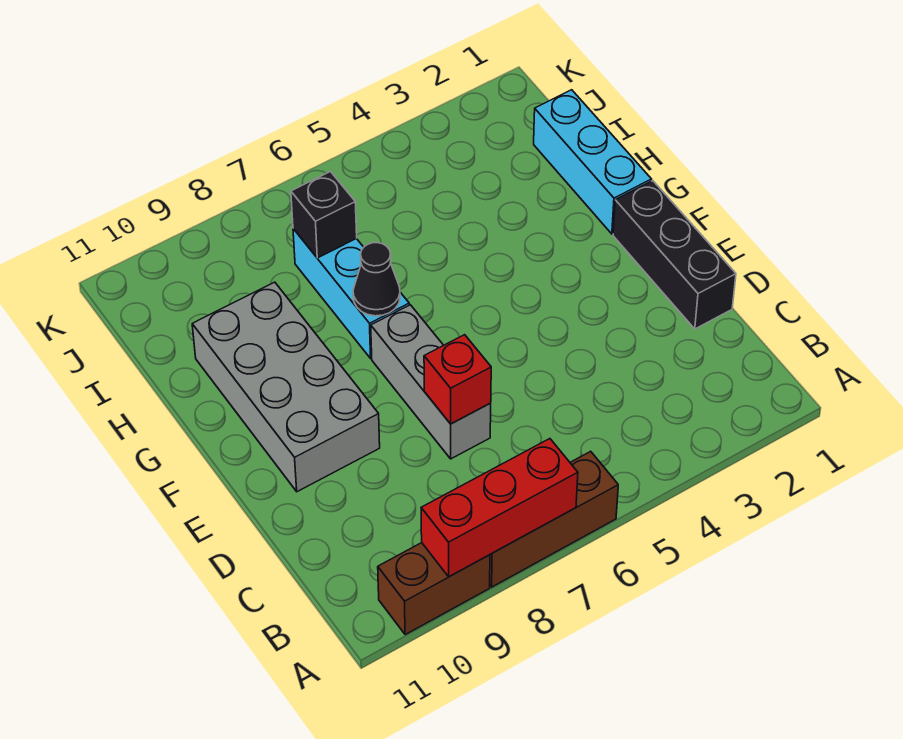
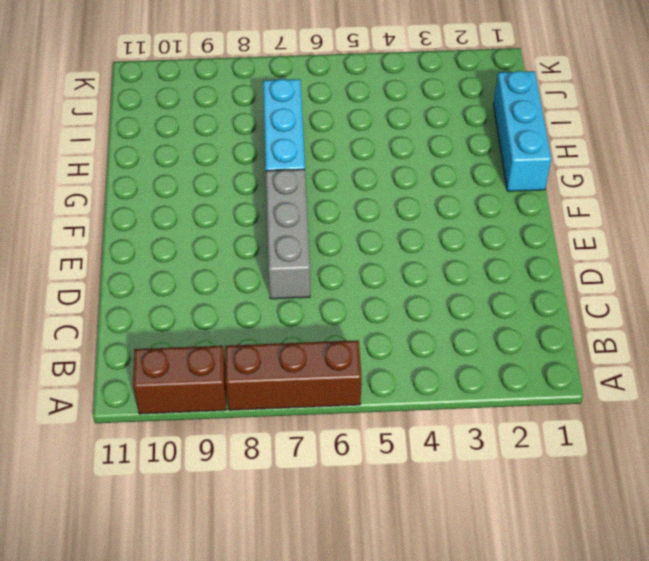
none -> black 1x3 brick [613,181,736,329]
none -> grey 2x4 brick [192,282,380,492]

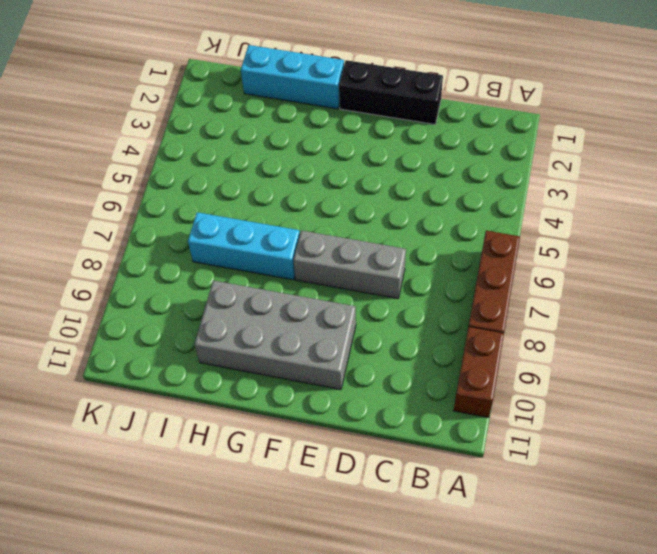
none -> red 1x3 brick [421,439,578,577]
none -> red 1x1 brick [424,335,491,424]

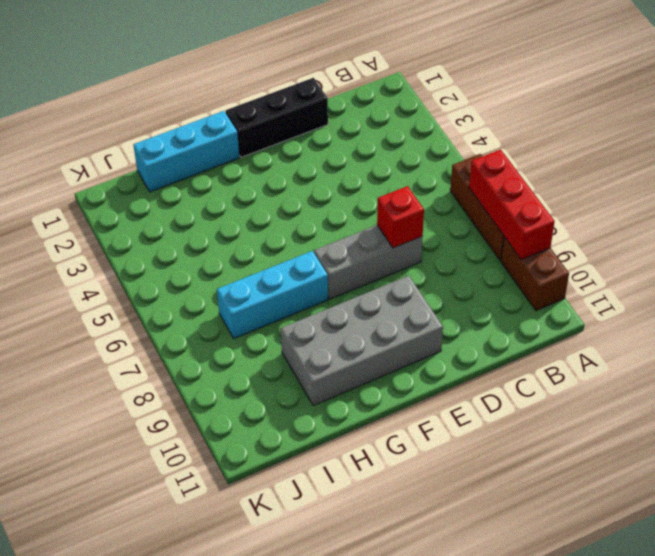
none -> black 1x1 cone [353,243,400,316]
none -> black 1x1 brick [291,172,357,258]

